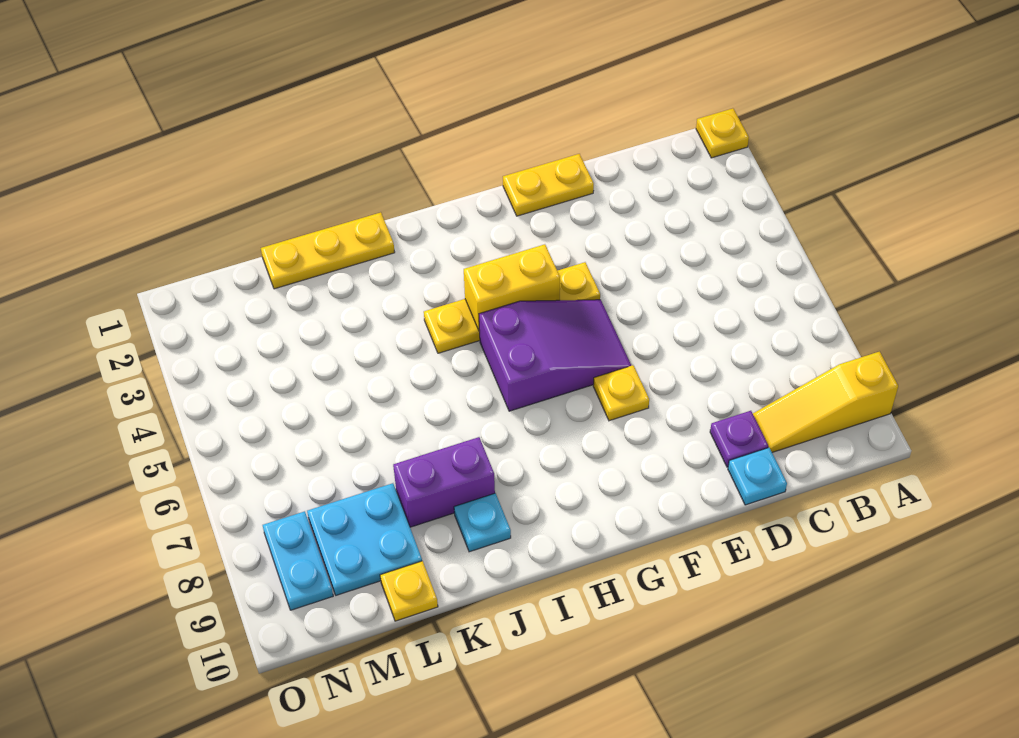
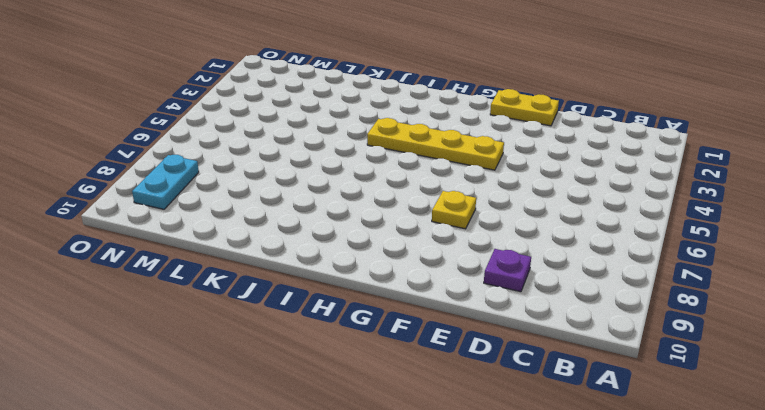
none -> yellow 1x1 plate [696,108,749,158]
none -> yellow 1x3 slope [753,352,898,452]
none -> cyan 1x1 plate [728,448,787,505]

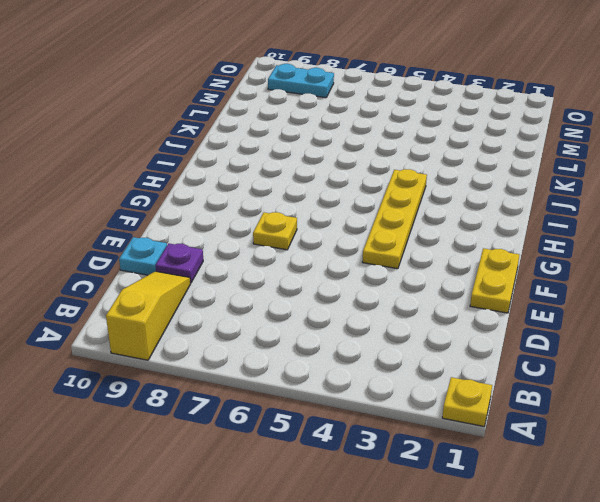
none -> purple 2x3 slope [479,300,631,411]
none -> yellow 1x3 plate [261,212,395,289]
none -> purple 1x2 brick [393,437,495,527]

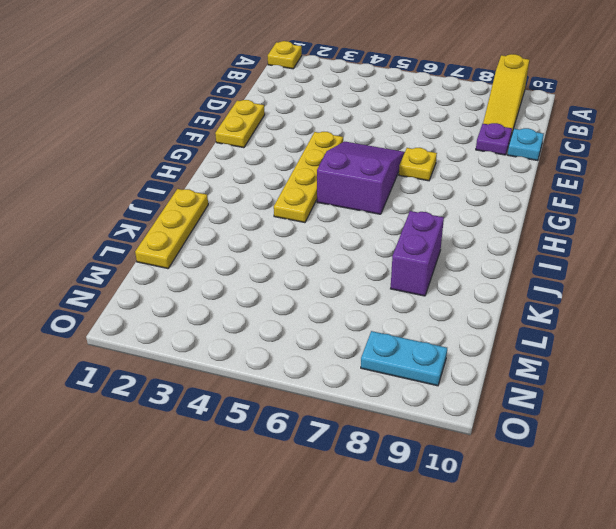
none -> cyan 1x1 plate [454,493,511,552]
none -> cyan 2x2 plate [307,483,422,595]
none -> yellow 1x1 plate [380,561,438,621]

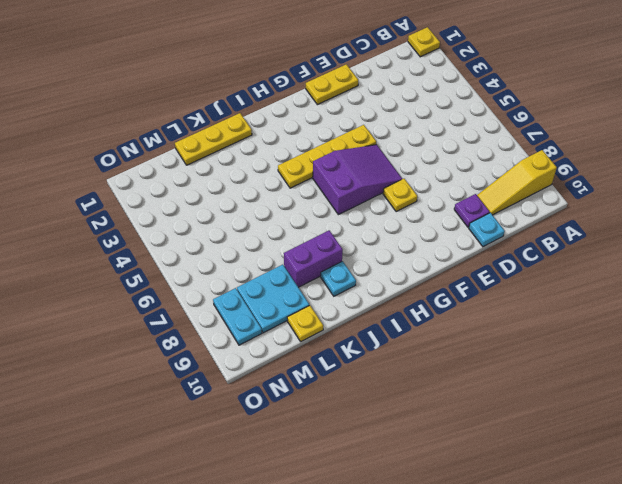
none -> yellow 1x2 brick [464,244,560,331]

